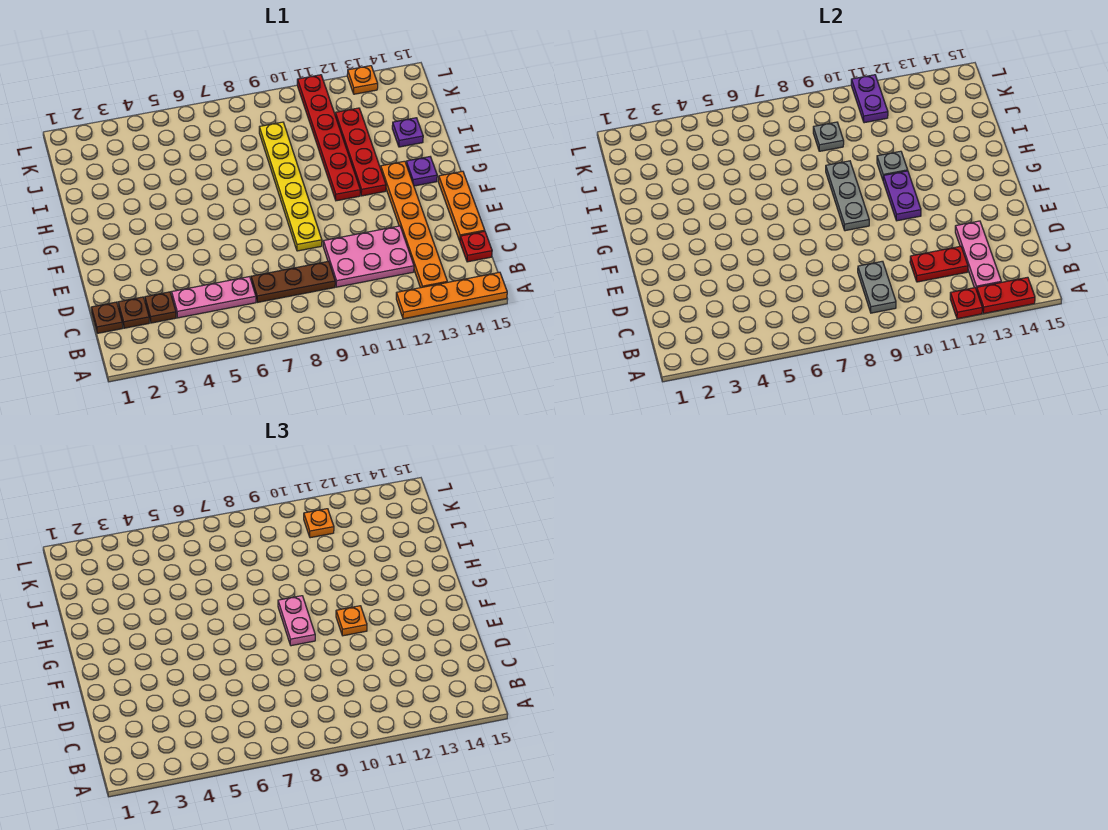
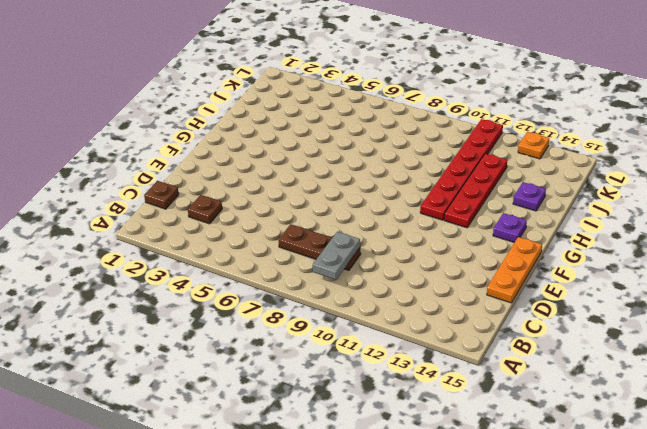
none -> orange 1x4 plate [396,272,507,319]
none -> orange 1x6 plate [381,161,447,288]
none -> brown 1x1 plate [118,297,149,328]

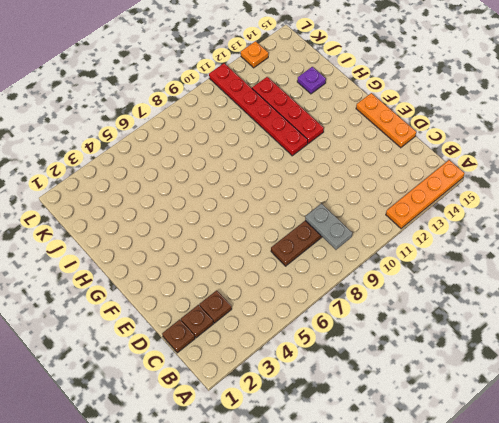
none -> orange 1x6 plate [381,161,447,288]
none -> pink 1x3 plate [172,277,256,318]
none -> pink 2x3 plate [323,226,414,287]

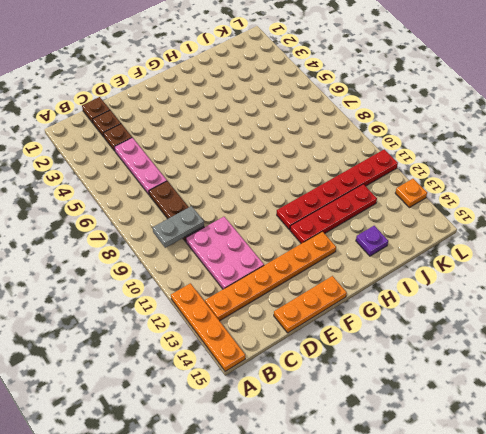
none -> red 1x1 plate [460,231,492,262]
none -> yellow 1x6 plate [259,122,322,251]
none -> purple 1x1 plate [406,157,437,186]

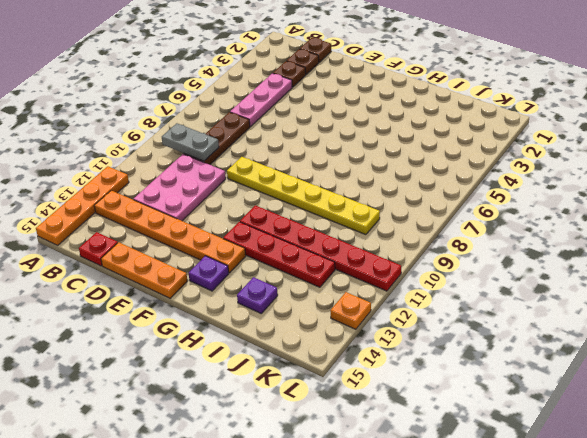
none -> red 1x1 plate [950,288,982,319]
none -> red 1x2 plate [977,277,1035,314]
none -> pink 1x3 plate [955,221,1001,290]

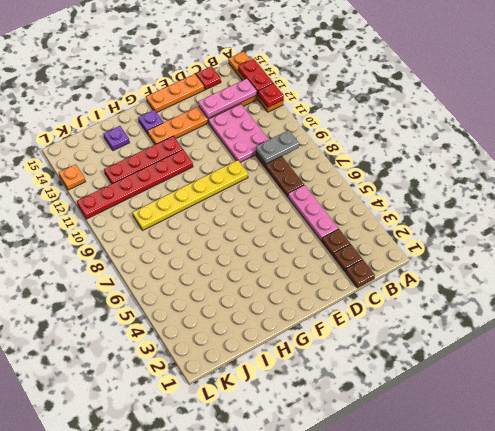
none -> red 1x2 plate [910,246,968,282]
none -> grey 1x3 plate [826,161,869,231]
none -> purple 1x2 plate [883,171,921,221]

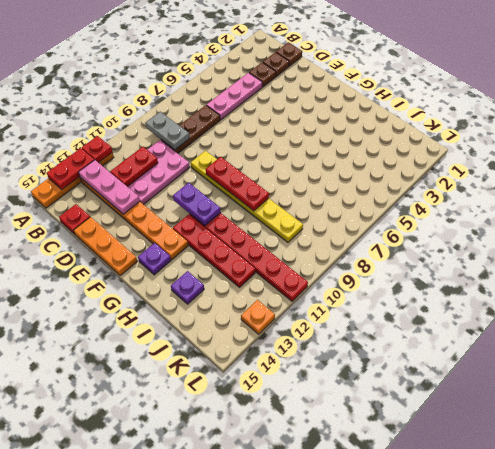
red 1x3 plate [206,157,269,211] -> grey 1x3 plate [826,161,869,231]
none -> grey 1x1 plate [877,151,908,179]
none -> grey 1x1 plate [813,122,844,151]
none -> purple 1x2 plate [851,75,888,123]

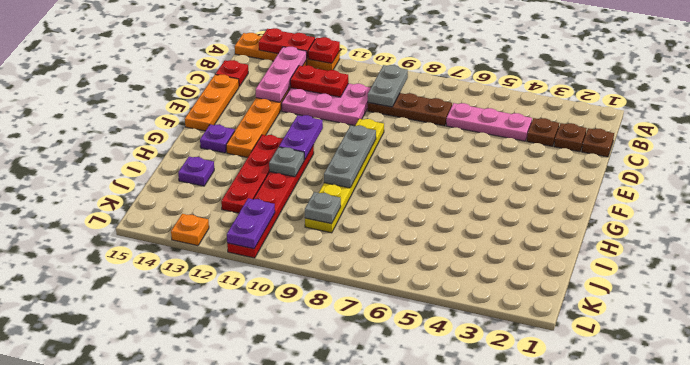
none -> pink 1x2 plate [278,596,315,646]
none -> orange 1x1 plate [336,606,367,636]
none -> orange 1x1 plate [304,509,334,538]

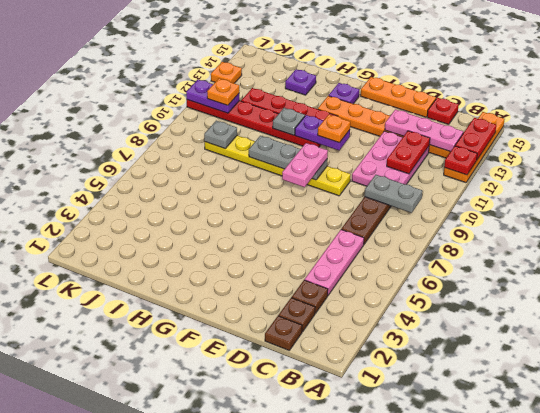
pink 1x2 plate [282,143,328,187] -> pink 1x2 plate turned to [278,596,315,646]

